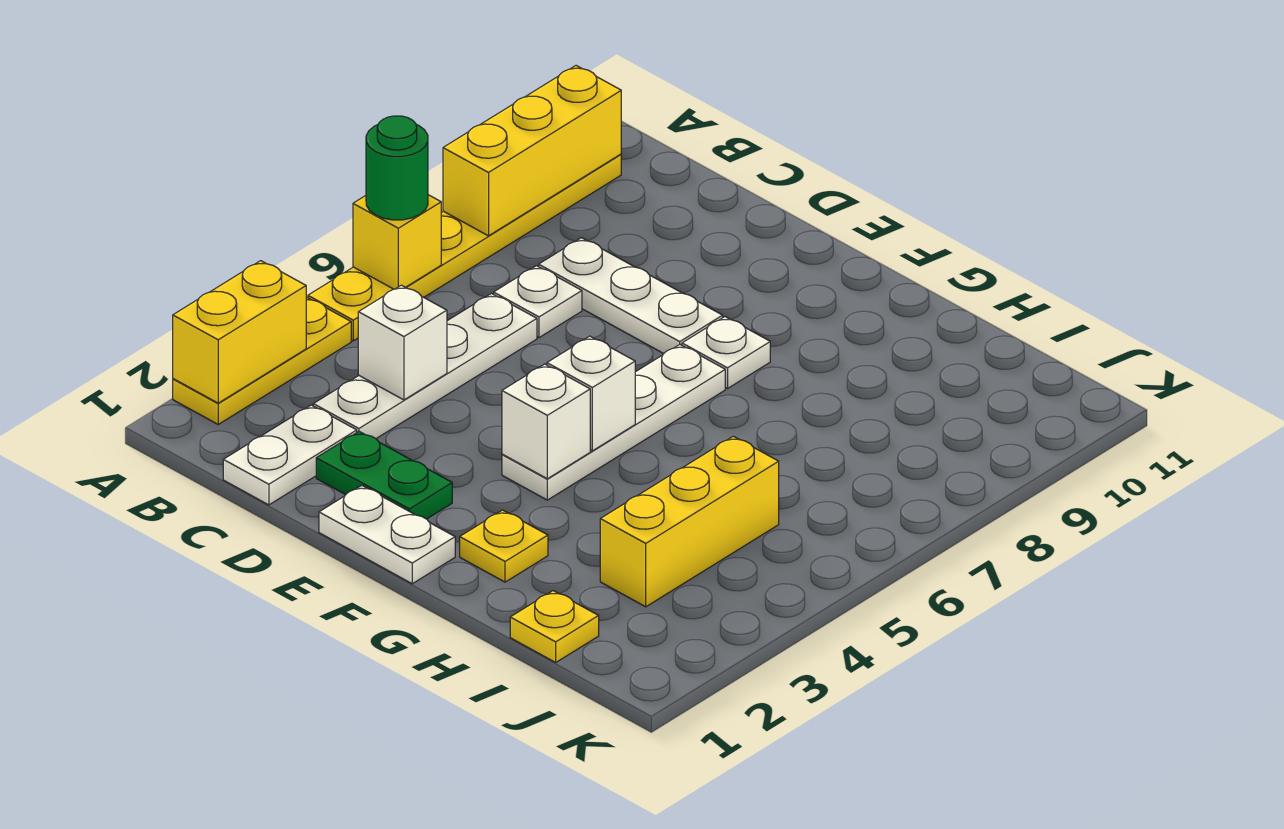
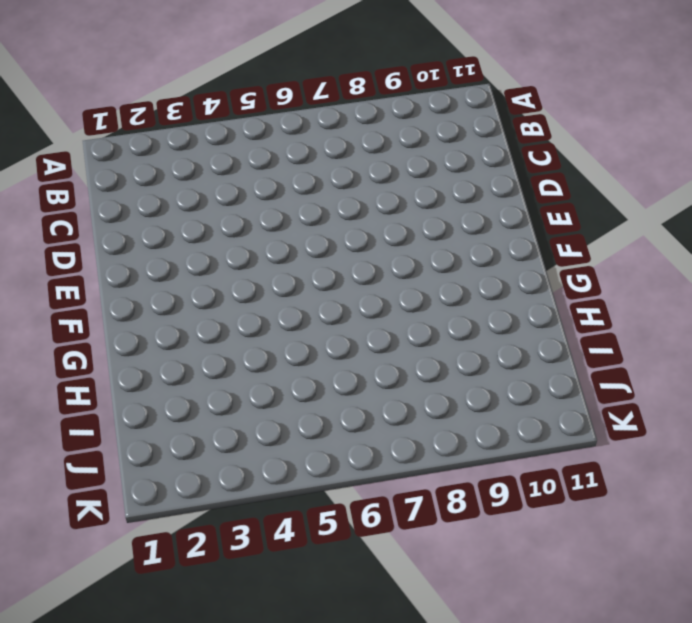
none -> yellow 1x3 plate [173,297,351,424]
none -> yellow 1x6 plate [308,154,621,341]
none -> white 1x2 plate [223,405,357,505]

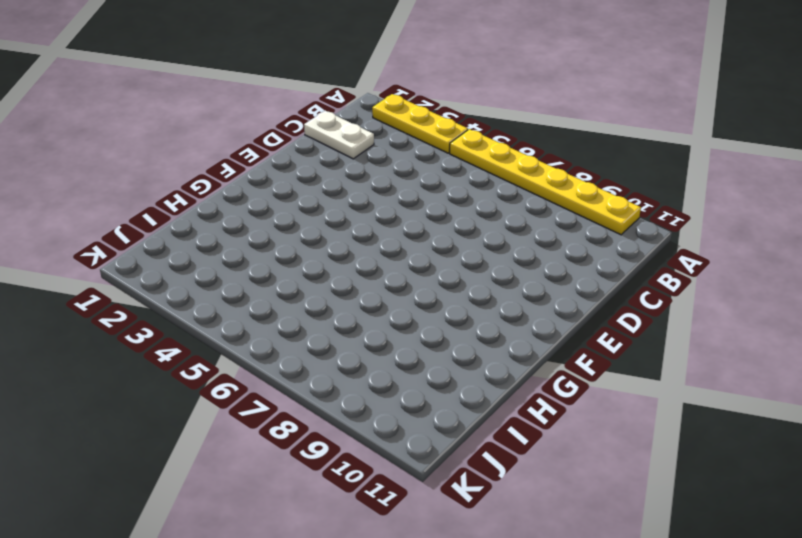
none -> white 1x4 plate [313,294,537,438]
none -> white 1x1 plate [494,266,582,338]
none -> white 1x3 plate [539,238,723,354]

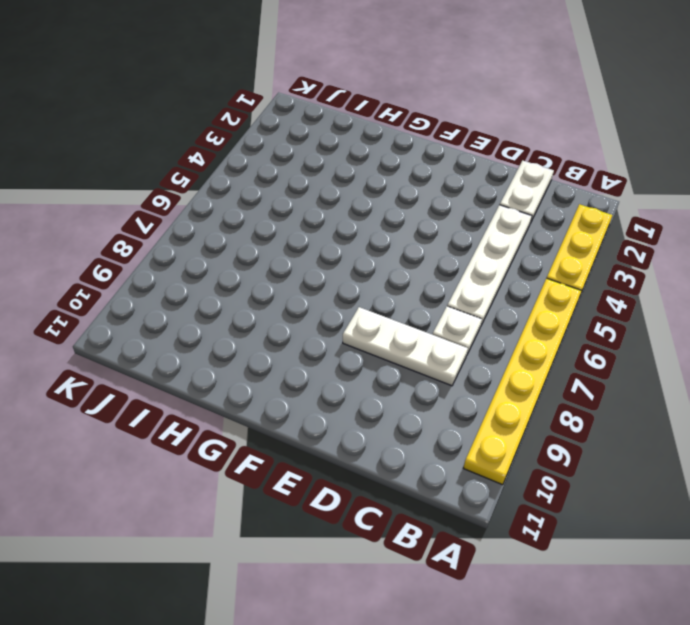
none -> green 1x2 plate [316,431,452,519]
none -> white 1x2 plate [319,486,455,584]
none -> white 1x4 plate [502,345,725,500]

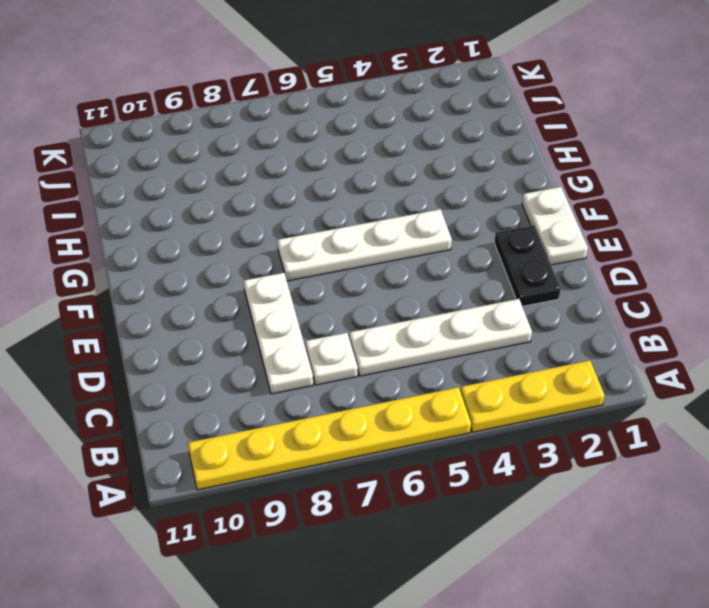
black 1x2 plate [494,225,561,306] -> green 1x2 plate [316,431,452,519]
none -> white 1x2 plate [223,405,357,505]
none -> white 1x1 plate [682,317,770,388]
none -> yellow 1x1 plate [460,510,548,582]

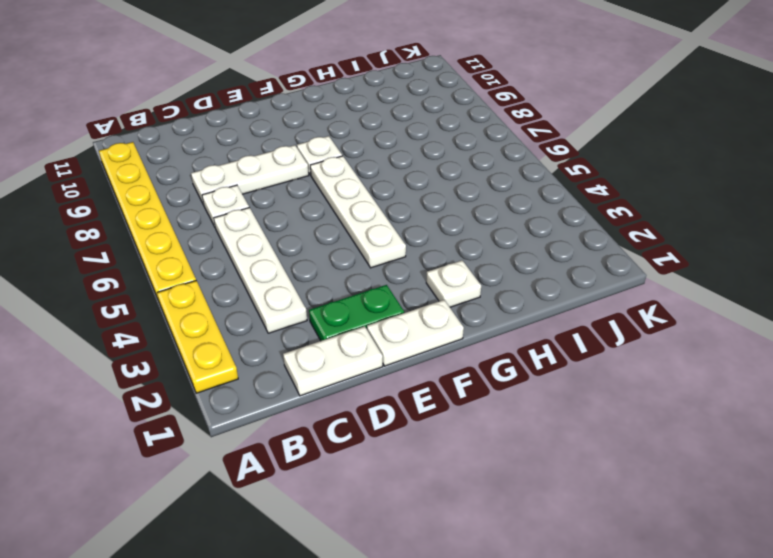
white 1x2 plate [283,326,383,396] -> white 1x2 plate turned to [223,405,357,505]
white 1x1 plate [426,260,481,307] -> yellow 1x1 plate [460,510,548,582]
none -> yellow 1x1 plate [510,591,599,662]
none -> yellow 1x3 brick [600,436,779,607]
none -> yellow 1x2 brick [173,261,306,403]

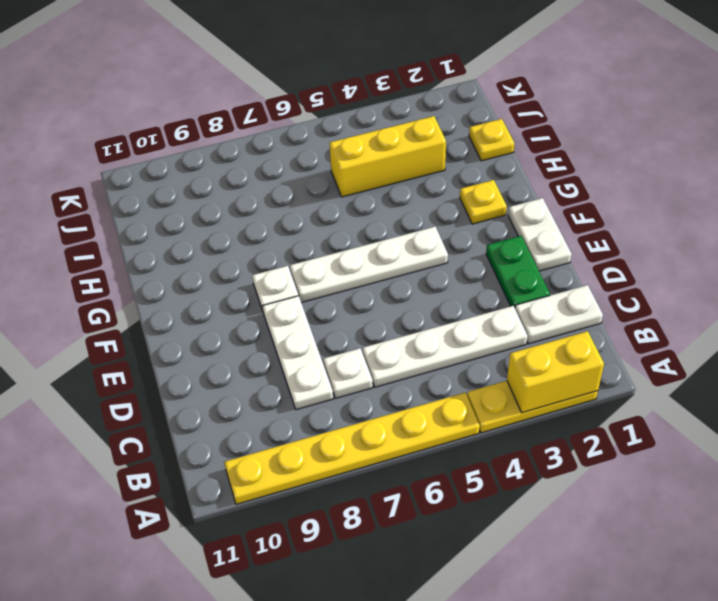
none -> yellow 1x1 brick [353,195,441,289]
none -> yellow 1x3 brick [443,66,621,236]
none -> white 1x1 brick [358,285,447,400]

